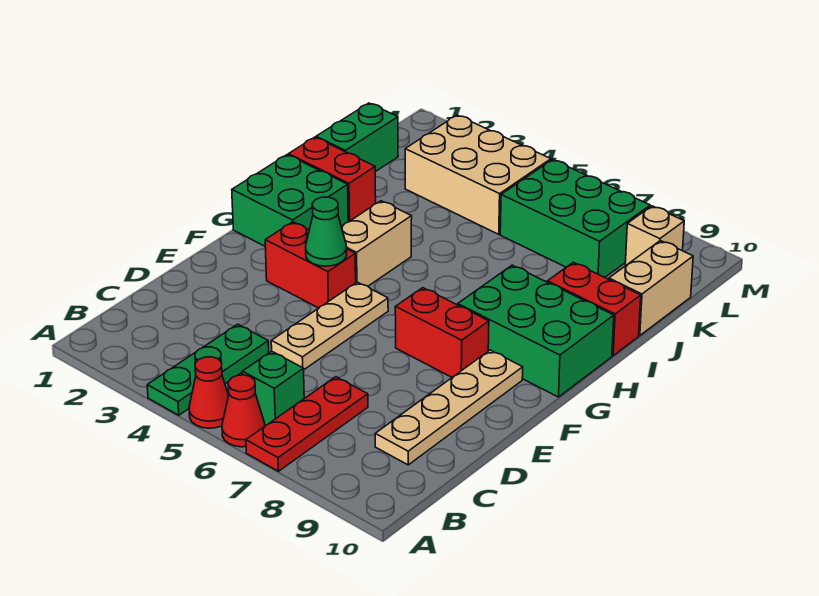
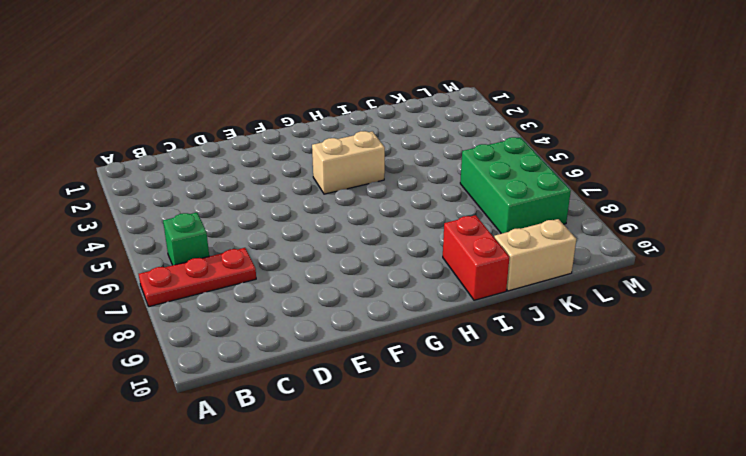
none -> green 1x3 plate [147,324,269,415]
none -> red 1x1 cone [189,357,229,428]
none -> red 1x1 cone [222,375,265,447]

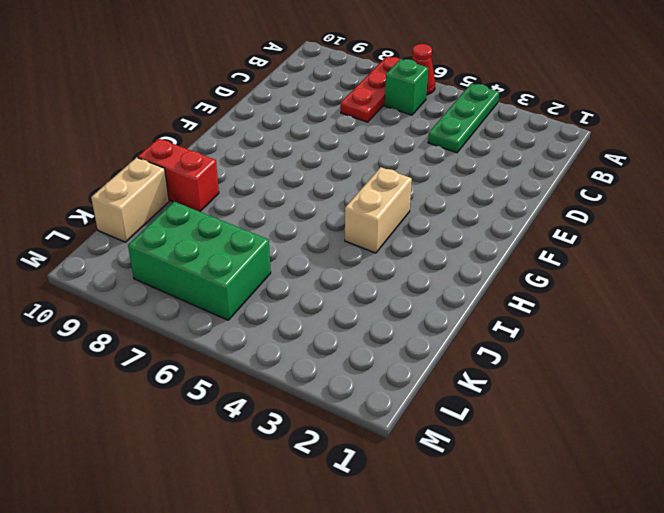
none -> red 1x1 cone [189,357,229,428]
none -> tan 1x4 plate [375,350,523,465]
none -> tan 1x3 plate [271,282,388,369]

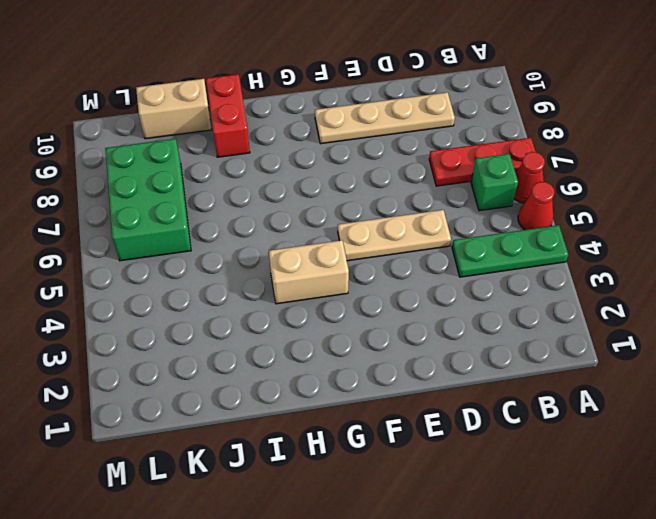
none -> red 1x2 brick [265,222,356,308]
none -> red 1x2 brick [395,288,489,377]
none -> green 2x2 brick [232,155,348,246]

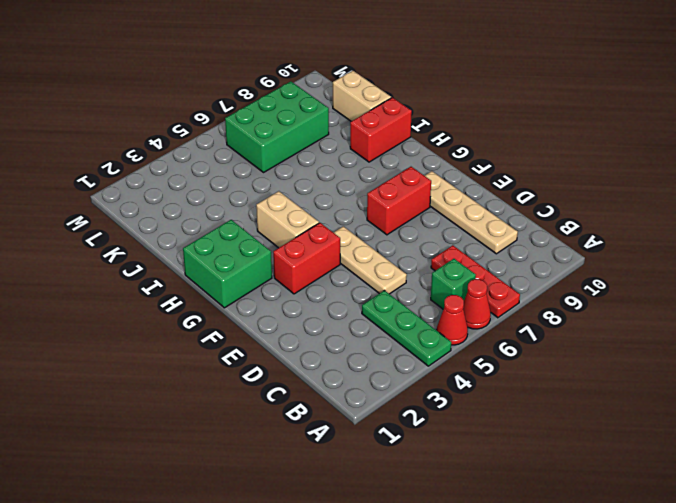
none -> green 2x3 brick [458,265,614,397]
none -> red 1x2 brick [288,137,376,222]
none -> green 1x2 brick [316,103,398,172]

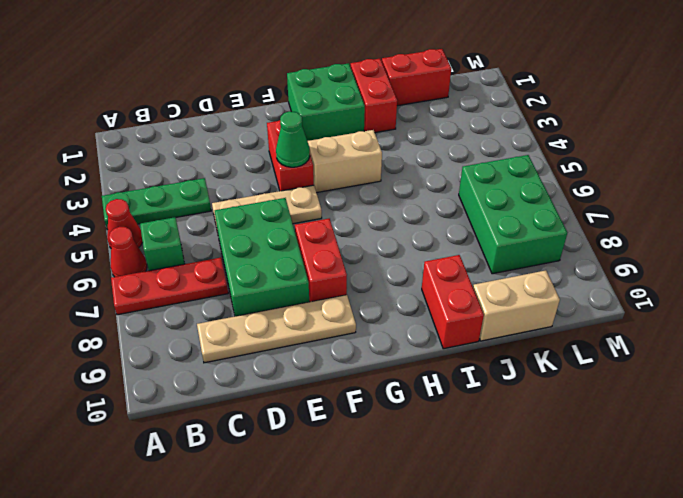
green 2x3 brick [215,198,309,316] -> green 2x3 brick moved to [458,265,614,397]
red 1x2 brick [382,49,451,106] -> green 1x2 brick [316,103,398,172]
none -> tan 2x3 brick [405,115,551,234]
none -> tan 1x1 brick [625,206,684,265]

